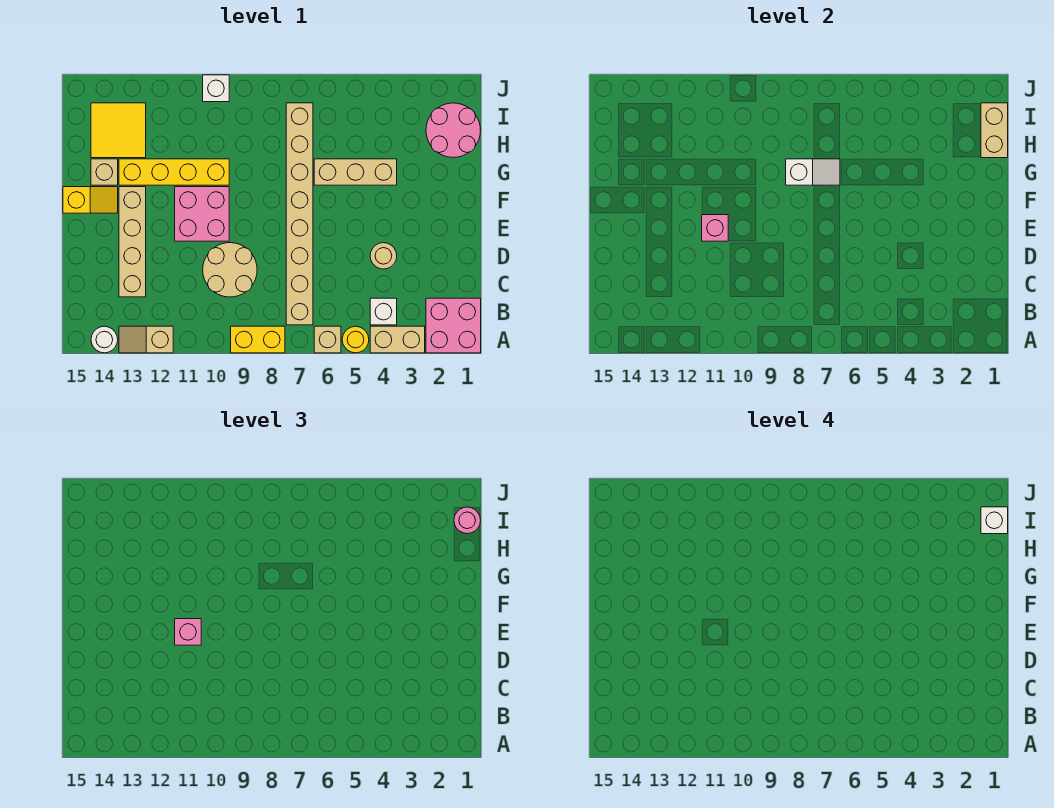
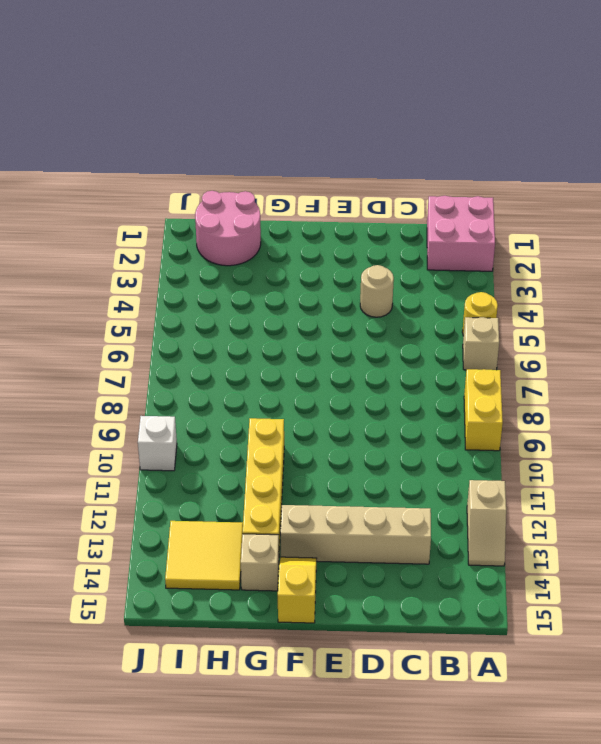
none -> tan 1x2 brick [370,326,425,353]
none -> white 1x1 round brick [91,326,118,353]
none -> white 1x1 brick [370,298,397,325]

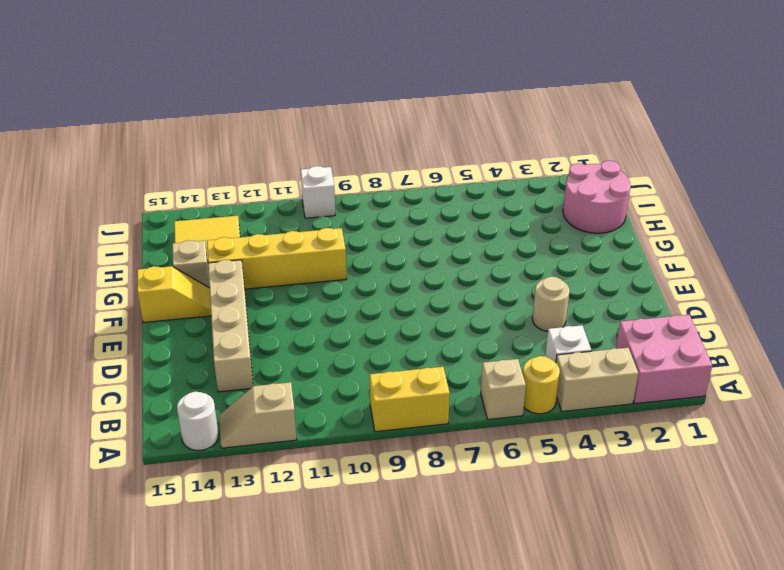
none -> tan 1x8 brick [286,103,313,325]
none -> tan 2x2 round brick [203,243,257,297]
none -> pink 2x2 brick [175,187,229,241]

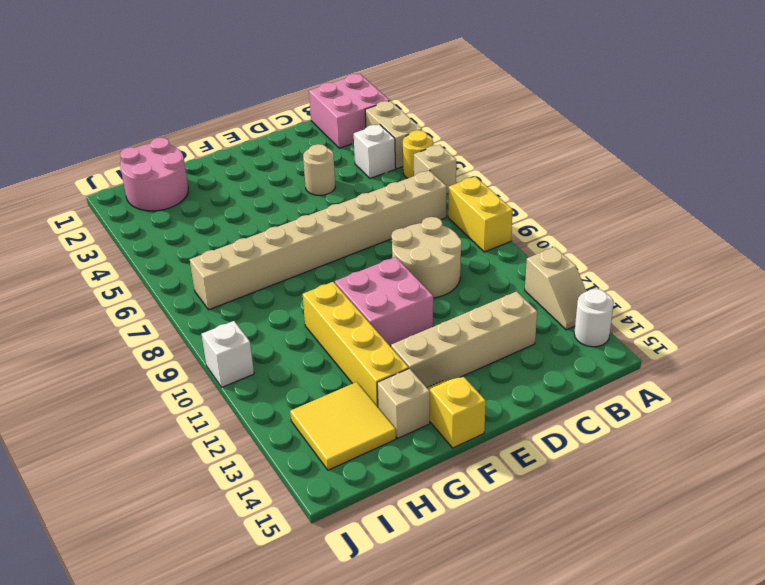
none -> tan 1x3 brick [314,159,397,185]
none -> pink 1x1 brick [702,215,728,241]
none -> white 1x2 slope [786,159,840,185]

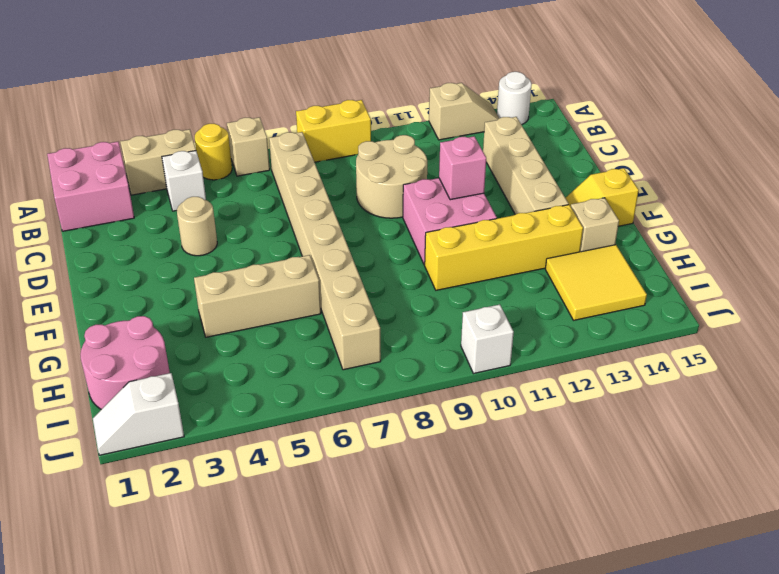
white 1x2 slope [93,373,184,455] -> white 1x2 slope moved to [786,159,840,185]
none -> tan 1x2 brick [981,103,1008,158]
none -> pink 1x1 brick [175,619,201,645]
none -> pink 1x1 round brick [454,507,481,534]

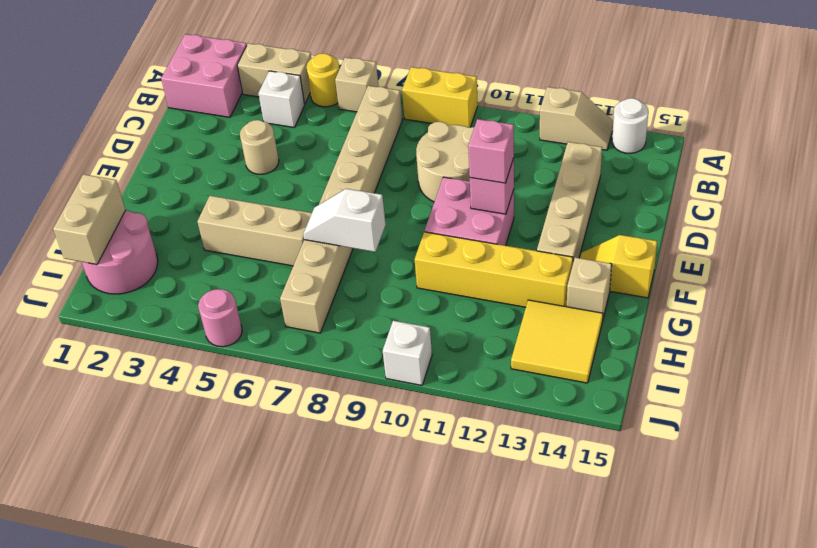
pink 1x1 round brick [198,289,242,347] -> pink 1x1 round brick moved to [454,507,481,534]
none -> white 1x1 brick [981,507,1008,534]

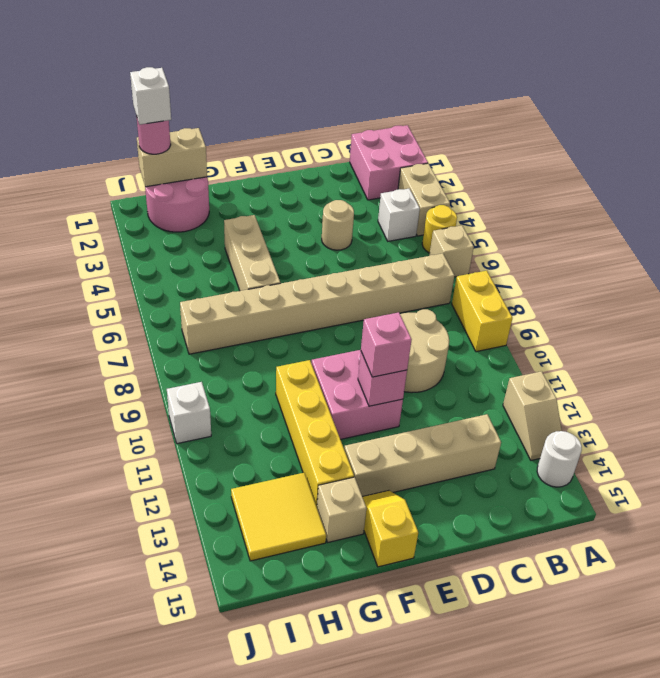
none -> white 1x2 slope [786,159,840,185]

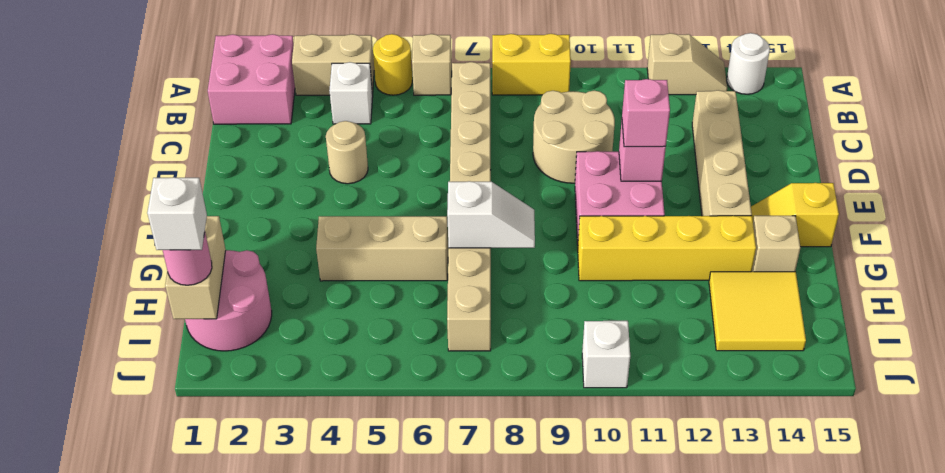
white 1x2 slope [447,181,535,248] -> white 1x2 slope turned to [786,159,840,185]

